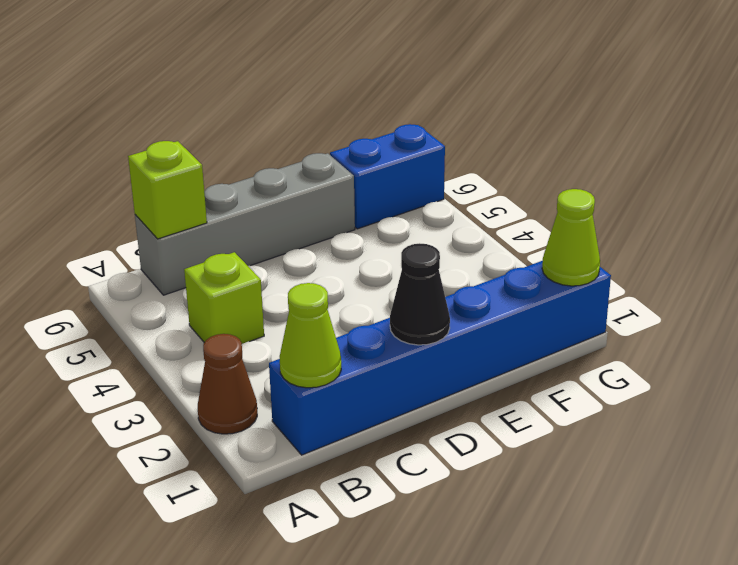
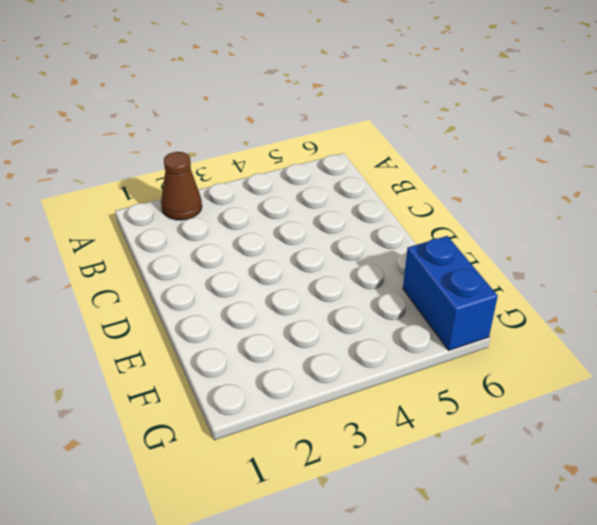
none -> blue 1x6 brick [269,261,611,455]
none -> lime 1x1 brick [184,252,264,344]

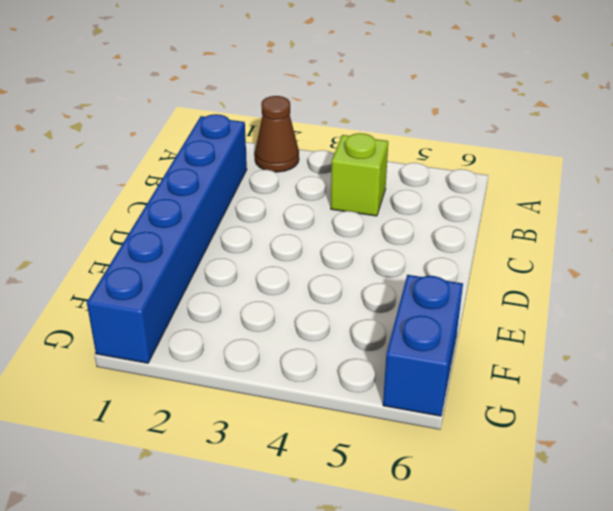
none -> grey 1x4 brick [135,153,355,295]
none -> lime 1x1 cone [280,283,341,388]

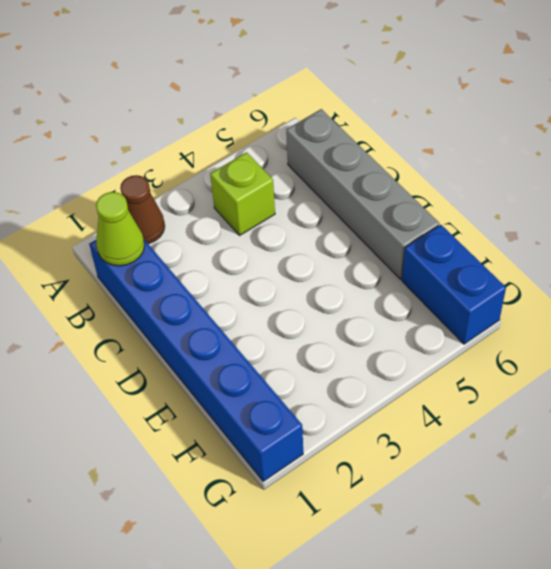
none -> lime 1x1 brick [128,141,207,239]
none -> black 1x1 cone [390,243,450,345]

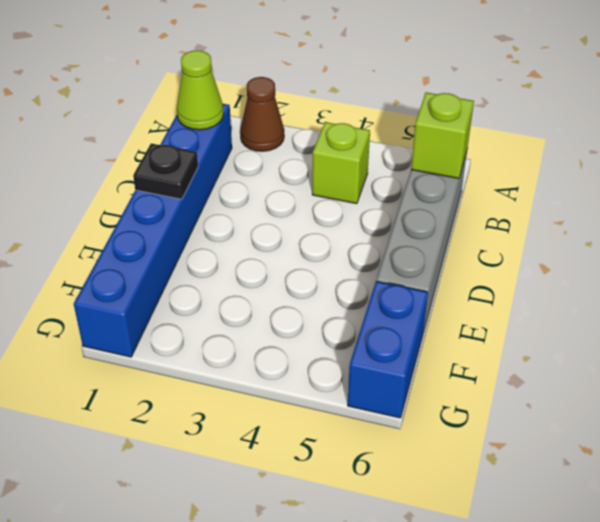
black 1x1 plate [133,143,198,199] -> black 1x1 cone [390,243,450,345]
none -> lime 1x1 cone [542,189,600,286]

